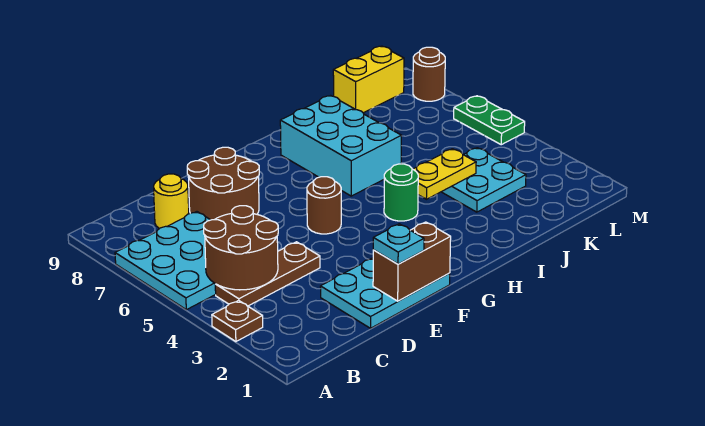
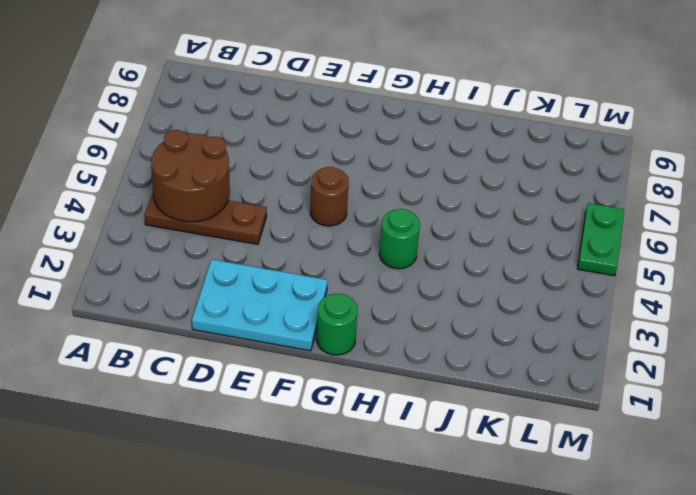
green 1x1 round brick [317,294,358,355] -> none
none -> brown 1x1 plate [212,300,263,342]
none -> cyan 3x3 plate [115,212,216,310]
none -> yellow 1x1 round brick [154,174,189,229]

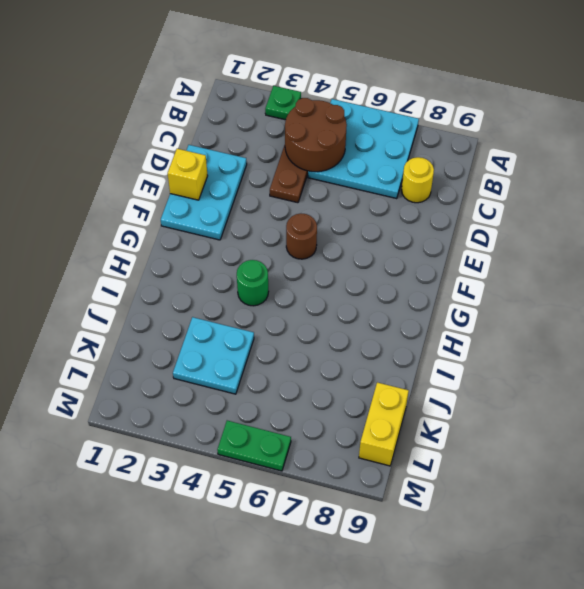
green 1x1 plate [265,86,301,120] -> brown 1x1 plate [212,300,263,342]
yellow 1x1 brick [168,149,208,200] -> brown 1x2 brick [373,222,451,301]
none -> brown 2x2 round brick [187,147,259,220]
none -> cyan 2x3 brick [280,96,402,196]
none -> brown 1x1 round brick [413,47,445,101]

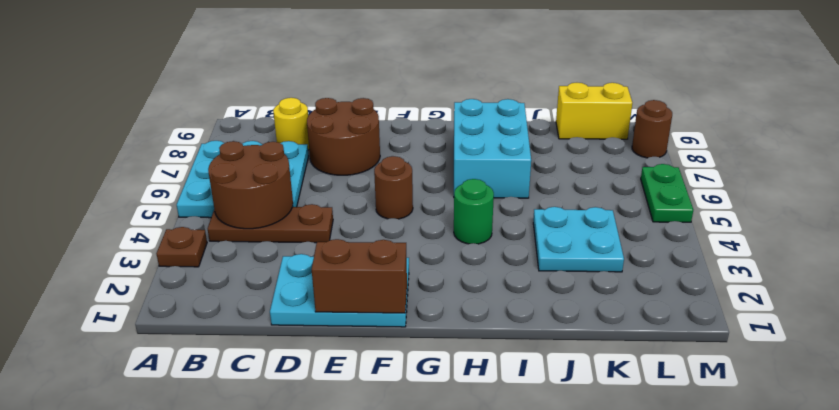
none -> yellow 1x2 plate [413,149,476,199]
none -> cyan 1x1 plate [373,224,424,264]

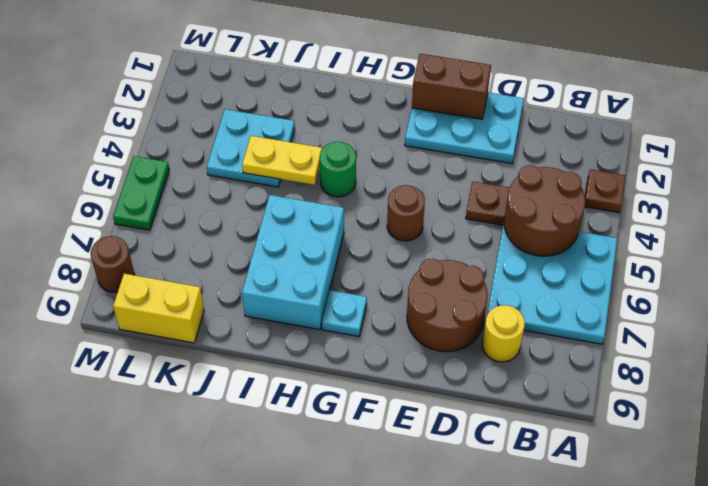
cyan 1x1 plate [322,290,367,337] -> cyan 1x1 plate moved to [373,224,424,264]

